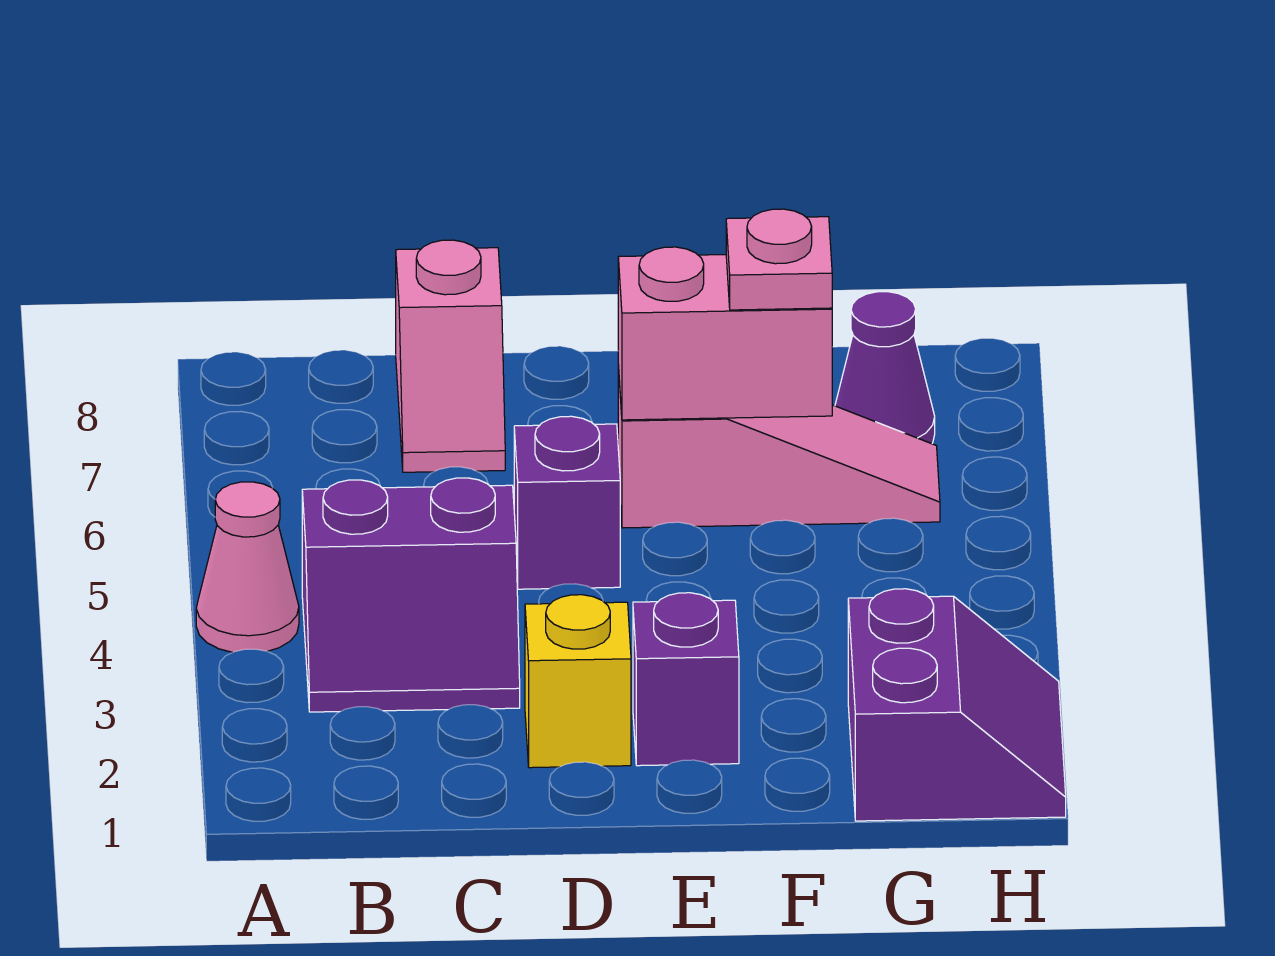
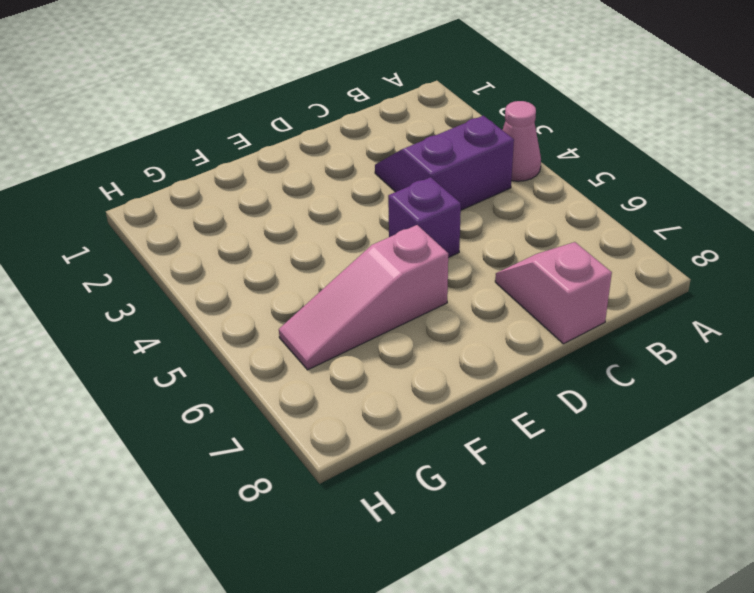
none -> yellow 1x1 brick [525,595,631,768]
none -> purple 1x1 brick [633,593,739,766]

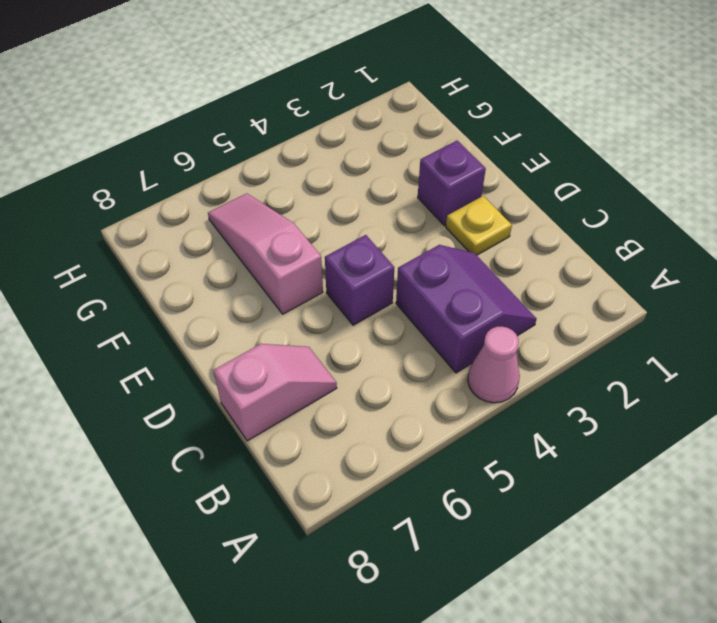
yellow 1x1 plate [446,196,512,255] -> yellow 1x1 brick [525,595,631,768]
none -> purple 2x2 slope [848,589,1066,821]
none -> purple 1x1 cone [835,292,935,444]

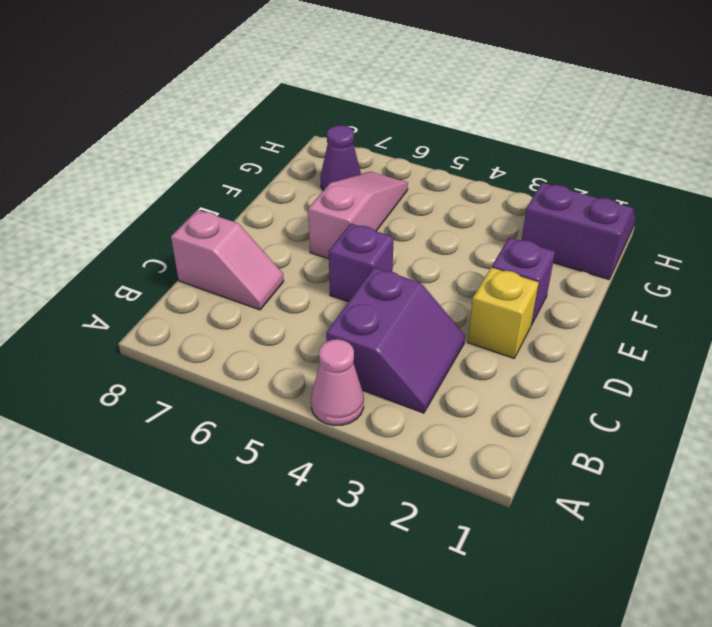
none -> pink 1x2 brick [618,247,832,420]
none -> pink 1x1 plate [726,209,832,310]

